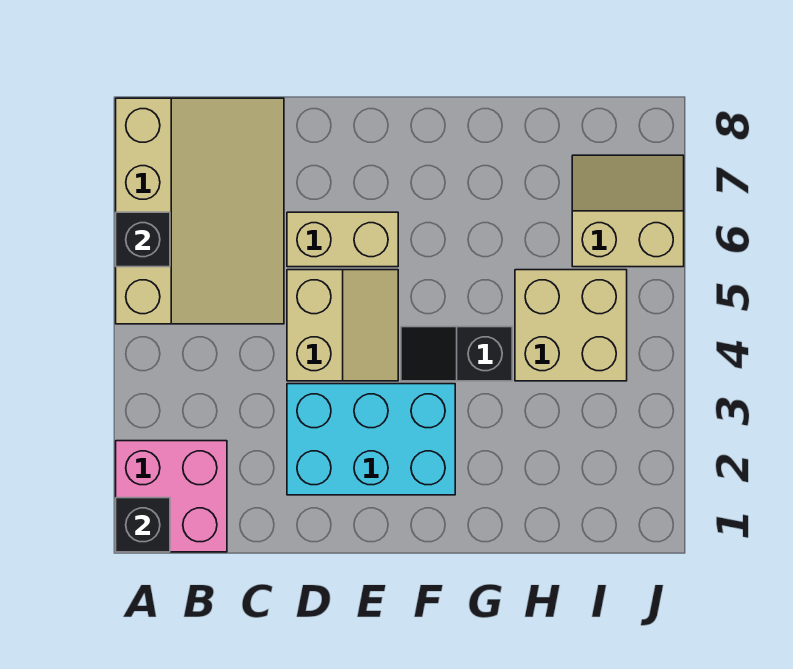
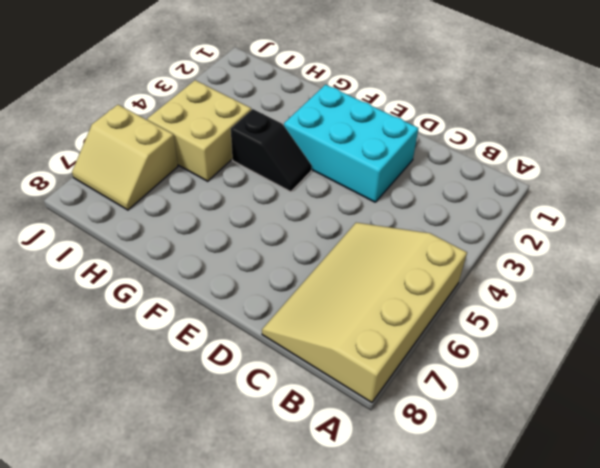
none -> pink 2x2 brick [116,441,227,552]
none -> tan 2x2 slope [287,270,398,381]

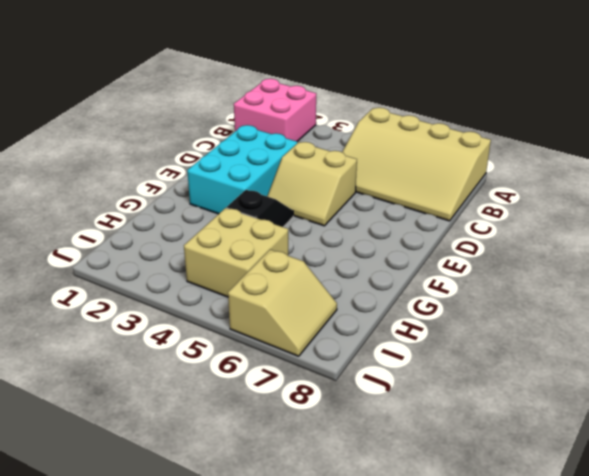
none -> tan 1x2 brick [287,212,398,267]
none -> black 1x1 brick [116,498,170,552]

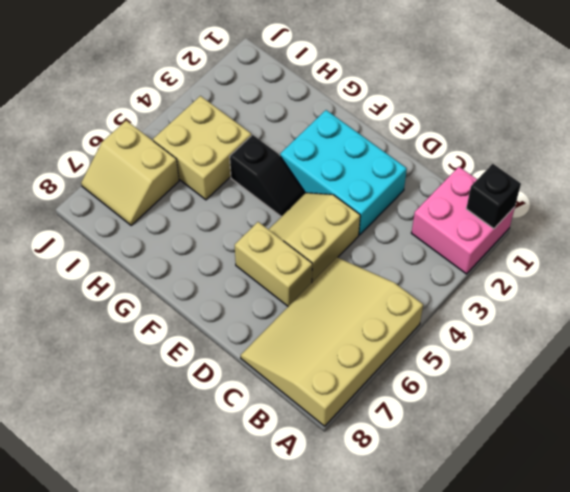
none -> black 1x1 brick [116,212,170,267]

